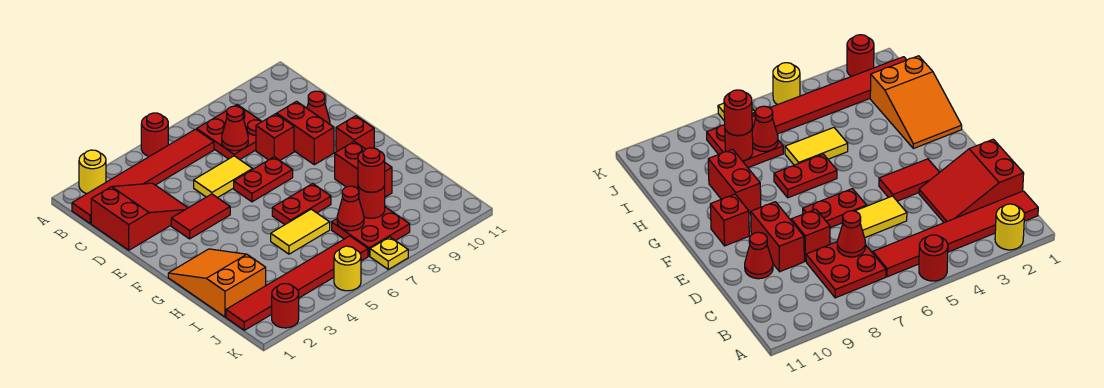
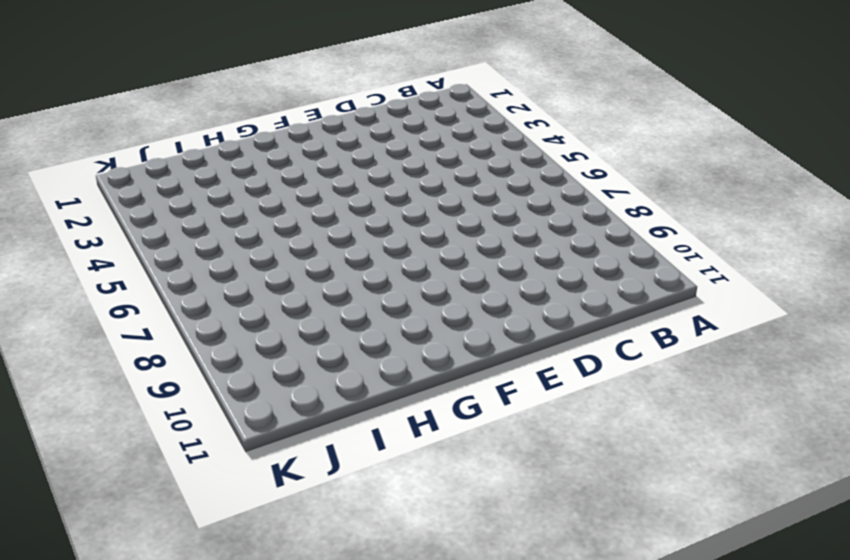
none -> yellow 1x1 round brick [79,150,106,194]
none -> red 1x1 round brick [141,113,168,157]
none -> red 1x6 tile [72,129,214,223]

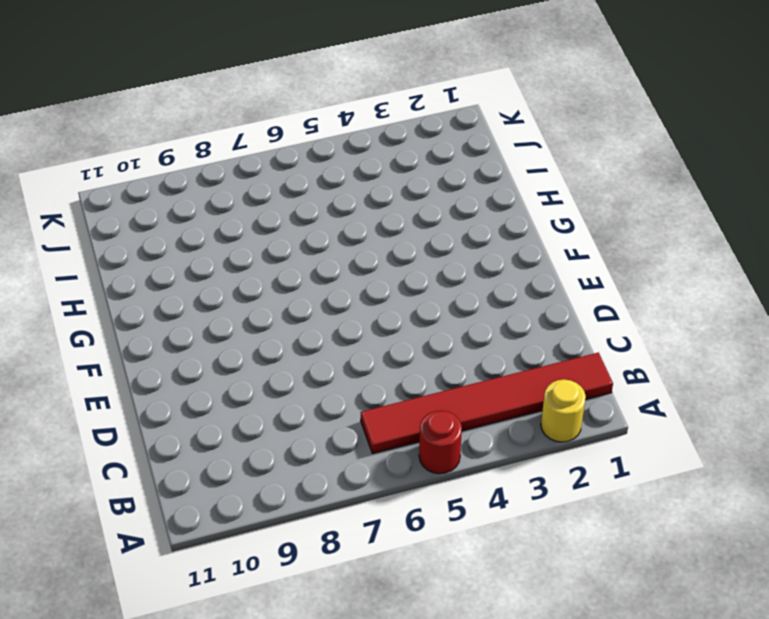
none -> red 2x2 plate [196,105,262,159]
none -> red 2x3 slope [91,183,188,250]
none -> yellow 1x2 tile [194,156,253,198]

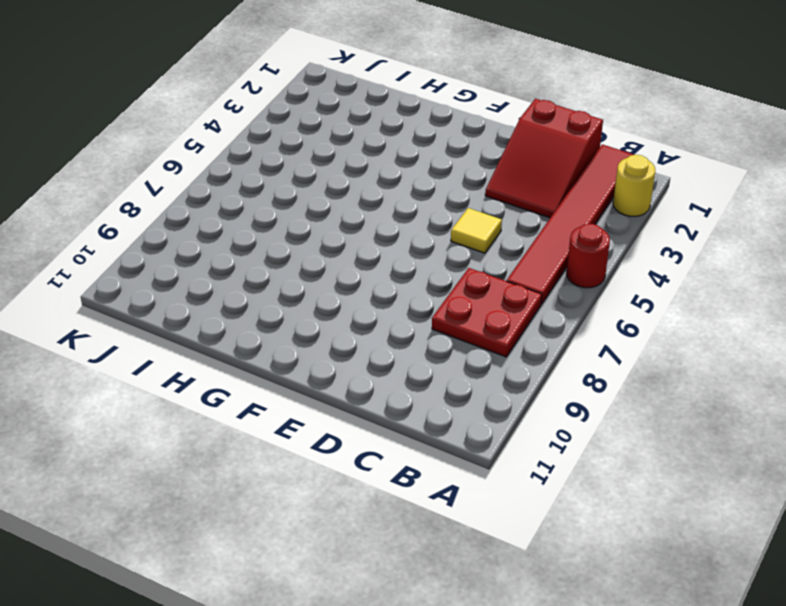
yellow 1x1 tile [451,208,502,253] -> yellow 1x2 tile [194,156,253,198]
none -> red 1x1 brick [256,114,294,160]
none -> red 1x2 brick [277,101,334,165]
none -> red 1x1 cone [307,91,330,124]

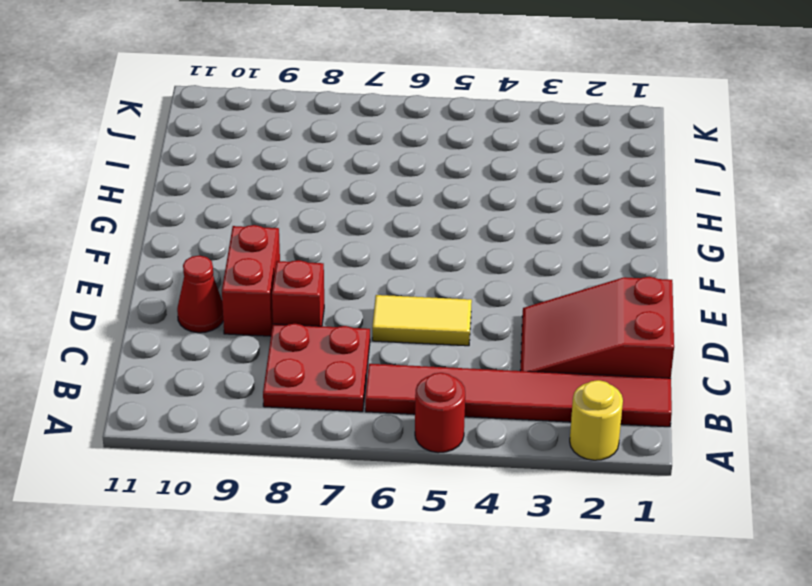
none -> red 1x2 tile [171,194,230,239]
none -> red 1x2 plate [234,157,293,202]
none -> red 1x1 brick [336,116,374,152]

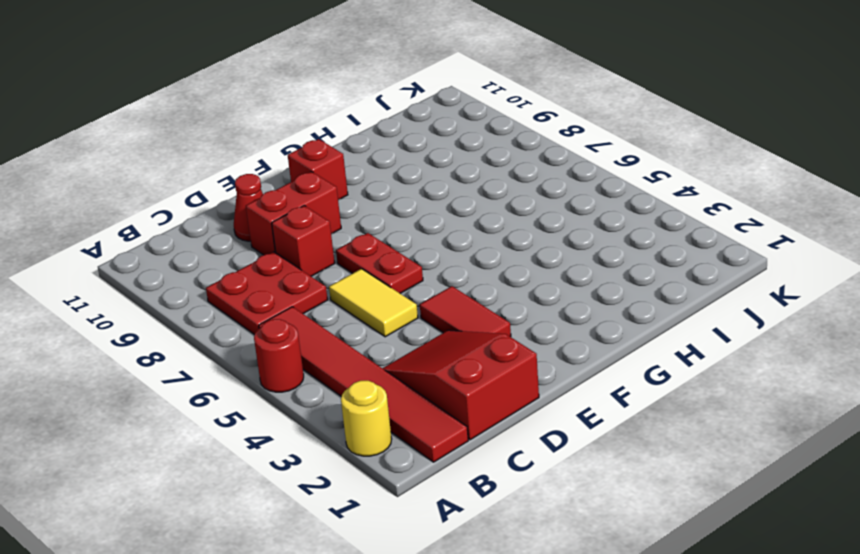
none -> orange 2x3 slope [168,249,266,317]
none -> red 1x2 plate [272,184,331,225]
none -> red 1x2 brick [335,141,392,197]

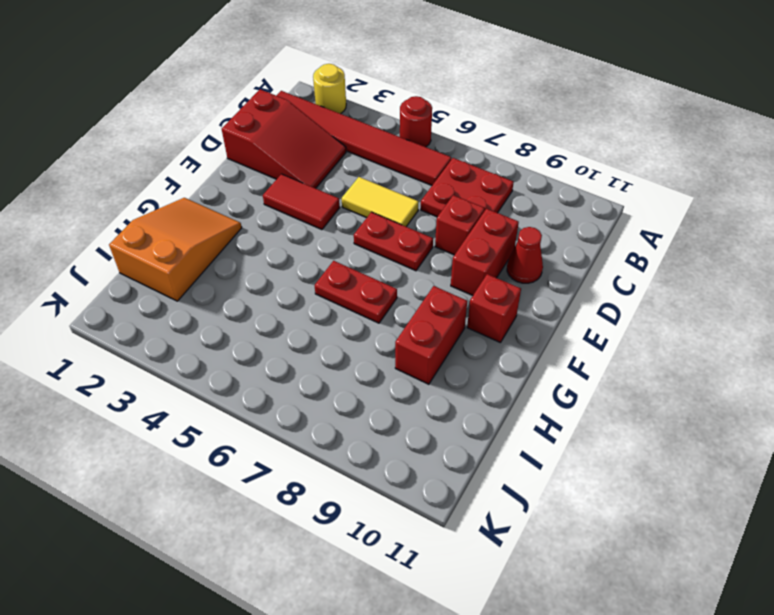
none -> yellow 1x2 tile [271,209,330,254]
none -> red 2x2 plate [332,207,410,256]
none -> red 1x6 tile [226,236,368,330]

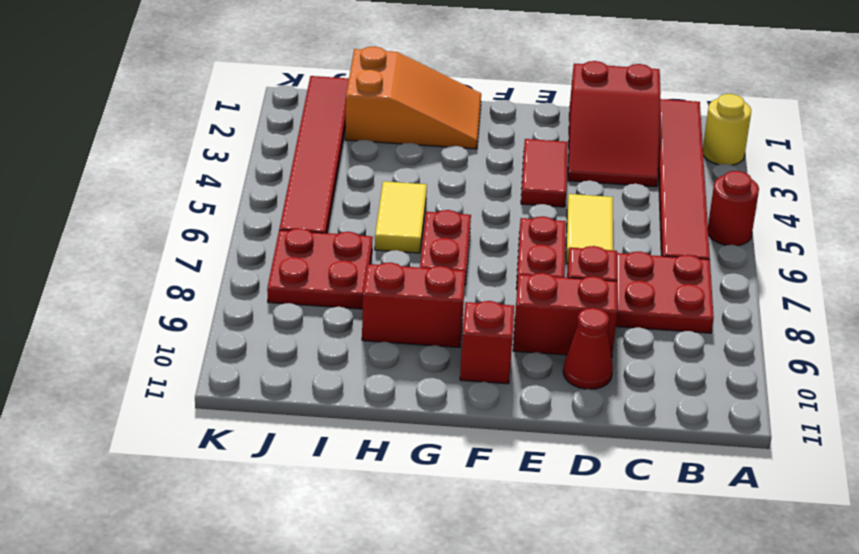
none -> red 1x1 round brick [272,284,299,328]
none -> yellow 1x1 round brick [334,246,361,291]
none -> yellow 1x1 plate [370,237,408,269]

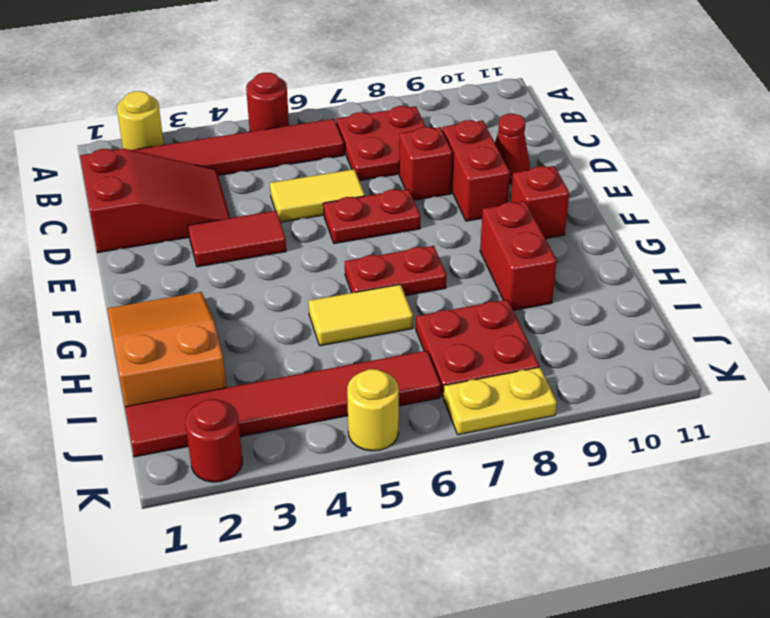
yellow 1x2 plate [443,367,557,435] -> yellow 1x1 plate [370,237,408,269]
none -> red 1x1 cone [222,106,248,151]
none -> red 1x1 cone [337,186,364,231]
none -> red 1x1 round brick [358,186,385,218]

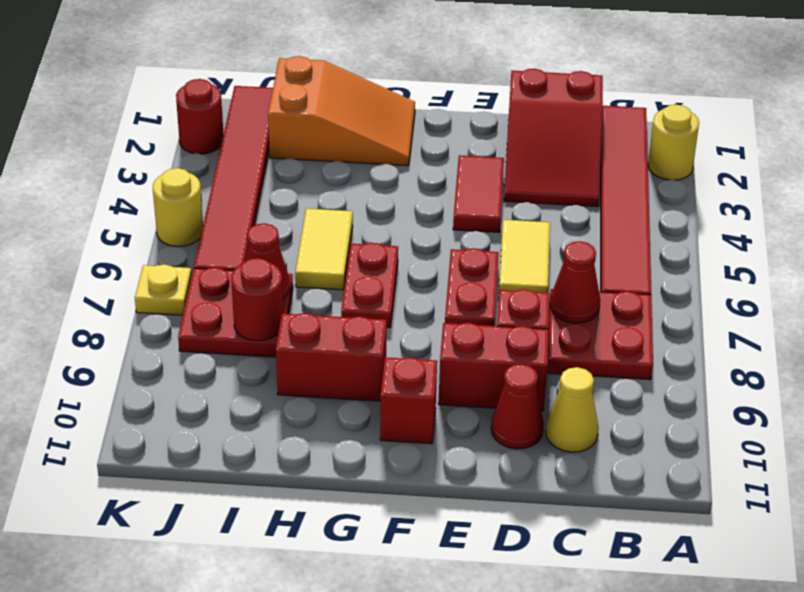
yellow 1x1 cone [546,367,599,452] -> none
none -> red 1x1 round brick [141,113,168,157]
none -> red 1x1 round brick [358,148,385,192]

